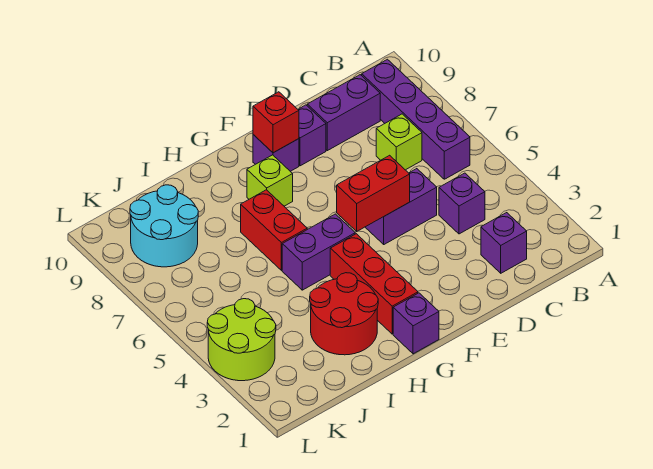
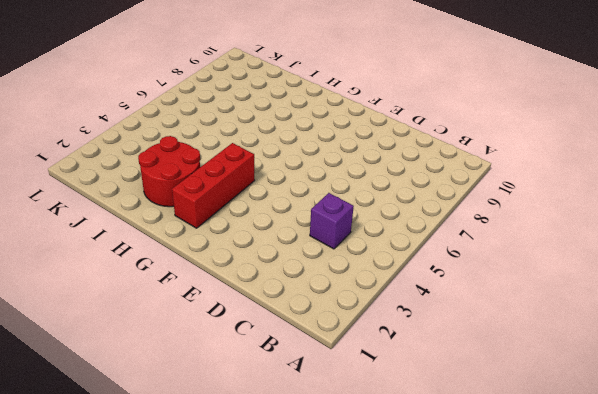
none -> purple 1x4 brick [362,59,470,179]
none -> purple 1x1 brick [481,213,527,273]
none -> lime 1x1 brick [376,114,422,170]

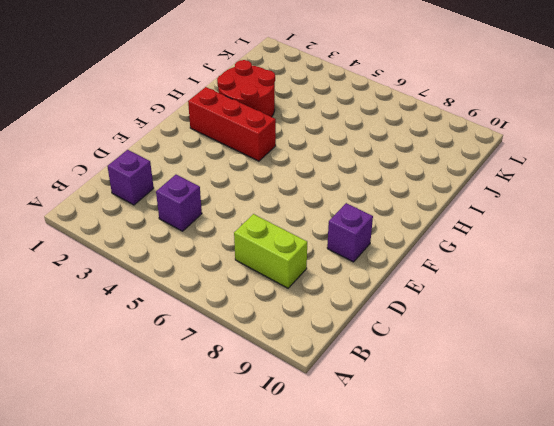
lime 1x2 brick [234,214,307,288] -> lime 1x1 brick [376,114,422,170]
none -> purple 1x4 brick [362,59,470,179]
none -> purple 1x2 brick [307,75,380,151]
none -> purple 1x2 brick [365,169,437,244]

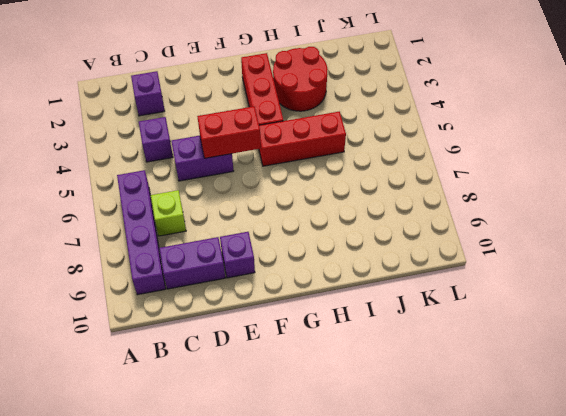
red 1x3 brick [259,111,346,166] -> purple 1x2 brick [282,214,355,290]
none -> purple 1x1 brick [253,135,299,171]
none -> purple 1x1 brick [393,293,439,354]
none -> lime 1x1 brick [247,155,293,206]

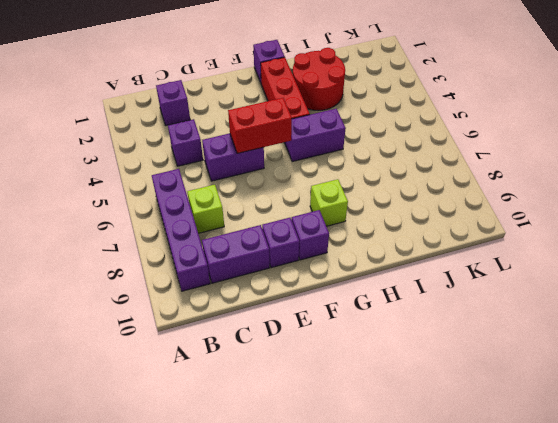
none -> red 1x2 brick [241,190,307,270]
none -> cyan 2x2 round brick [130,185,198,267]
none -> lime 2x2 round brick [207,299,276,381]

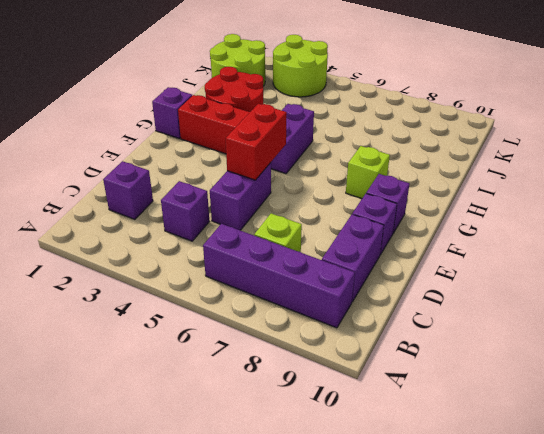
lime 2x2 round brick [210,34,265,86] -> none
none -> red 1x2 brick [241,190,307,270]
none -> cyan 2x2 round brick [130,185,198,267]
none -> red 1x1 brick [253,92,299,153]

